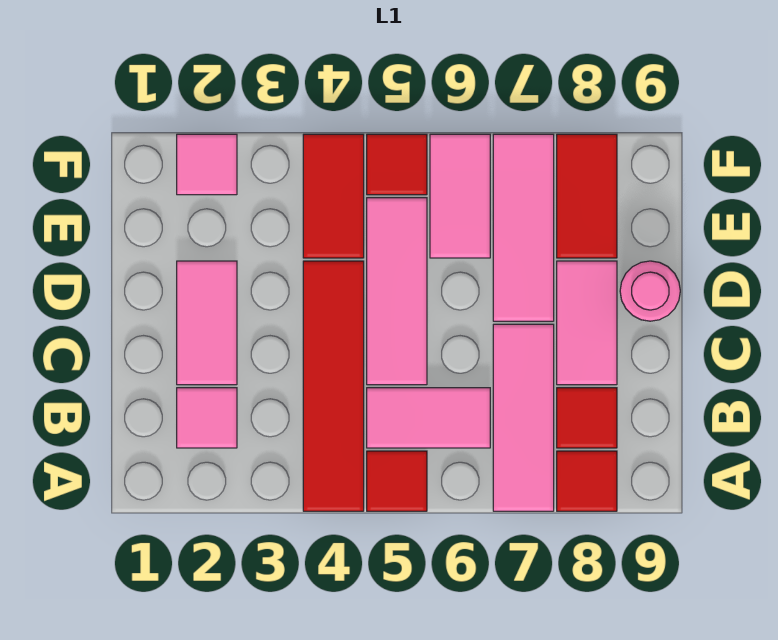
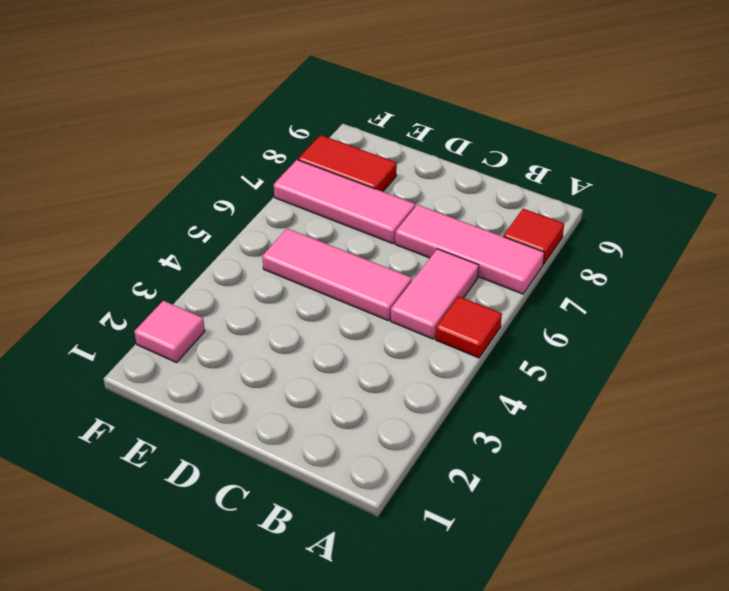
none -> red 1x4 tile [303,261,364,511]
none -> pink 1x1 tile [177,388,237,448]
none -> red 1x1 tile [557,388,617,448]

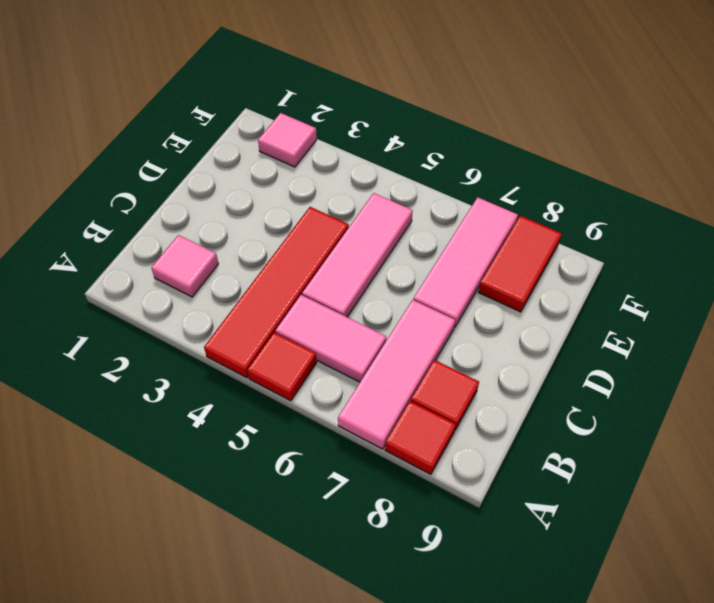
none -> pink 1x2 tile [177,261,237,385]
none -> pink 1x2 tile [557,261,617,385]
none -> pink 1x1 round brick [620,261,680,321]

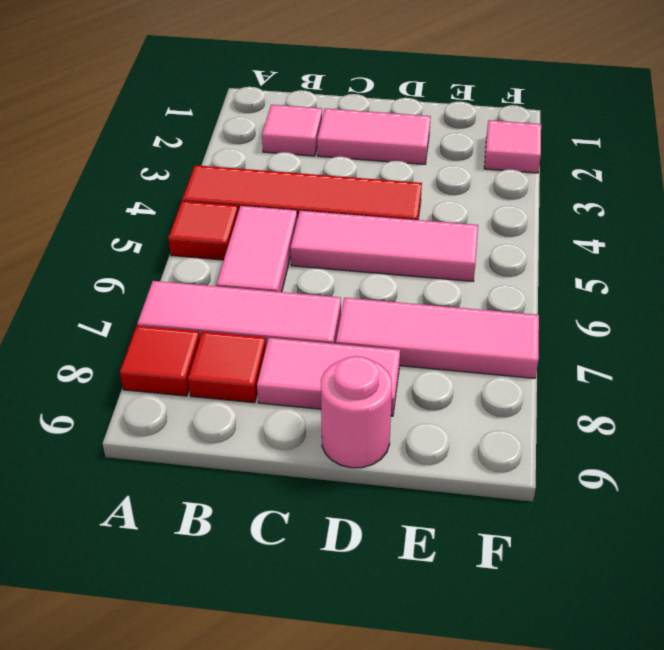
none -> red 1x2 tile [303,134,364,258]
none -> pink 1x2 tile [430,134,490,258]
none -> red 1x2 tile [557,134,617,258]

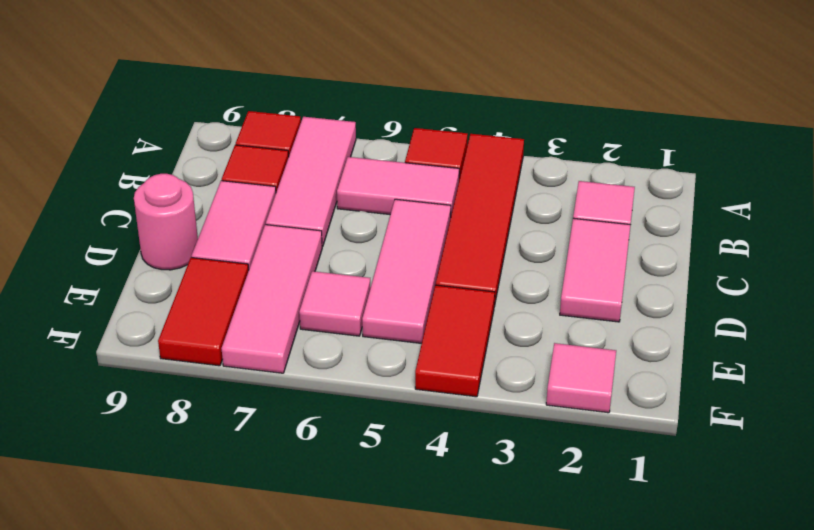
pink 1x1 tile [299,271,371,336] -> pink 1x2 tile [430,134,490,258]
none -> red 1x1 tile [367,134,427,195]

